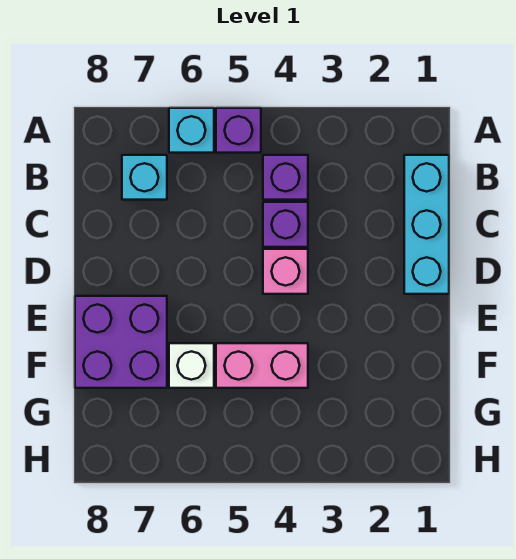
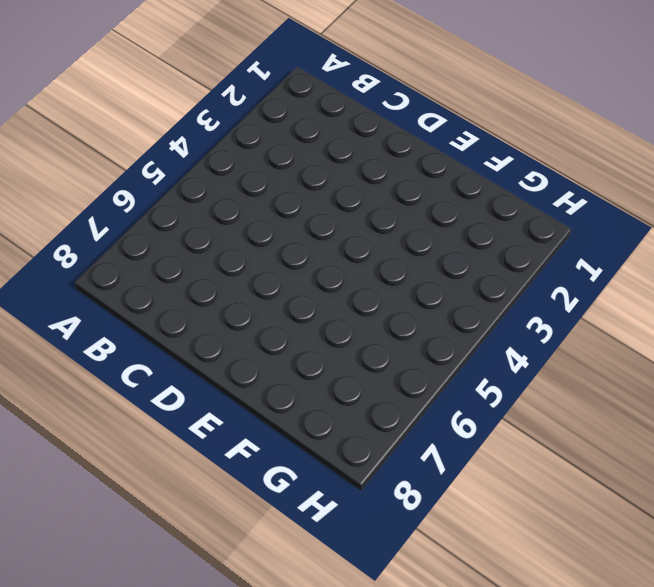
none -> purple 1x1 brick [216,108,261,153]
none -> cyan 1x1 brick [169,108,214,153]

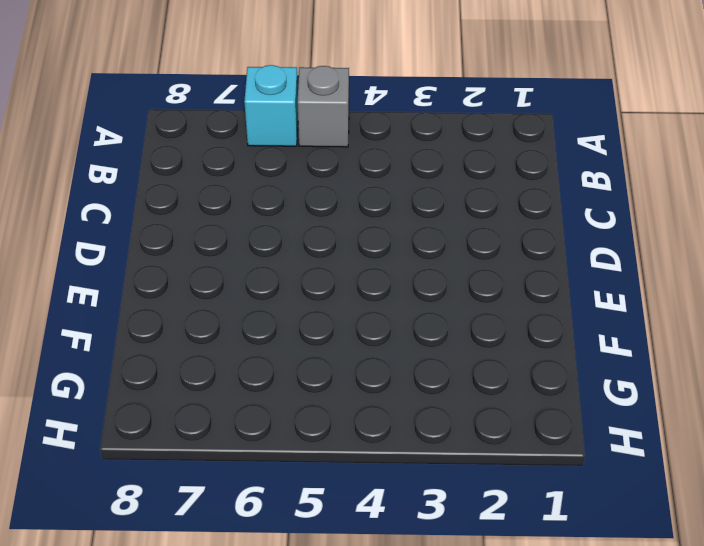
grey 1x1 brick [297,66,349,147] -> purple 1x1 brick [216,108,261,153]
none -> cyan 1x3 brick [404,155,449,294]
none -> purple 1x1 brick [263,155,308,200]

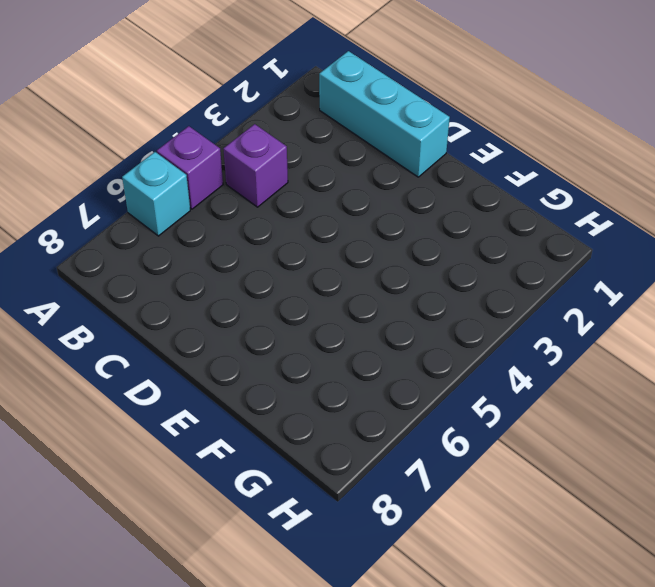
none -> cyan 1x1 brick [122,155,167,200]
none -> purple 1x1 brick [263,202,308,247]

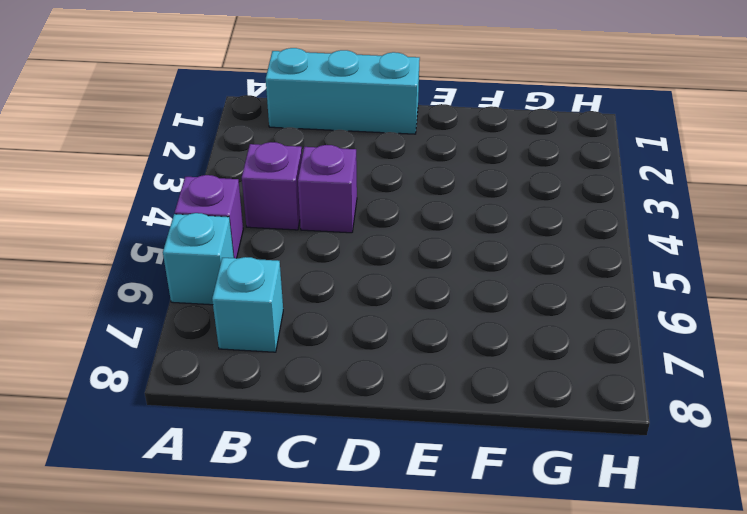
none -> pink 1x1 brick [263,249,308,294]
none -> purple 2x2 brick [75,296,167,388]

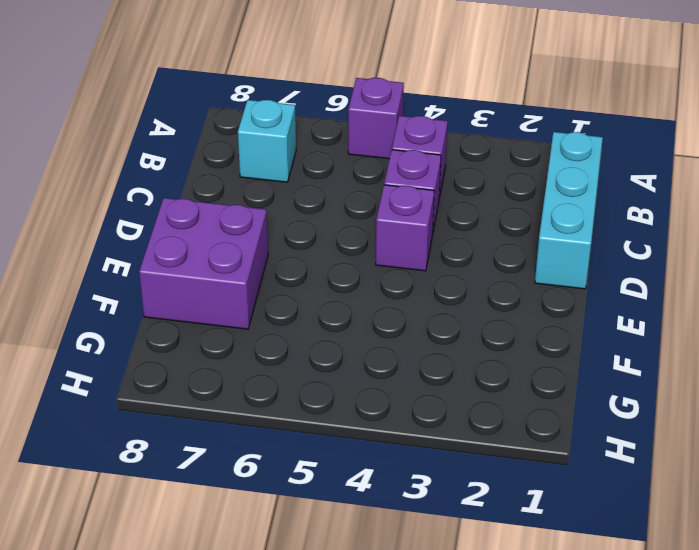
purple 1x1 brick [376,185,434,271] -> pink 1x1 brick [263,249,308,294]
none -> cyan 1x1 brick [169,108,214,153]
none -> pink 1x2 brick [216,343,308,388]

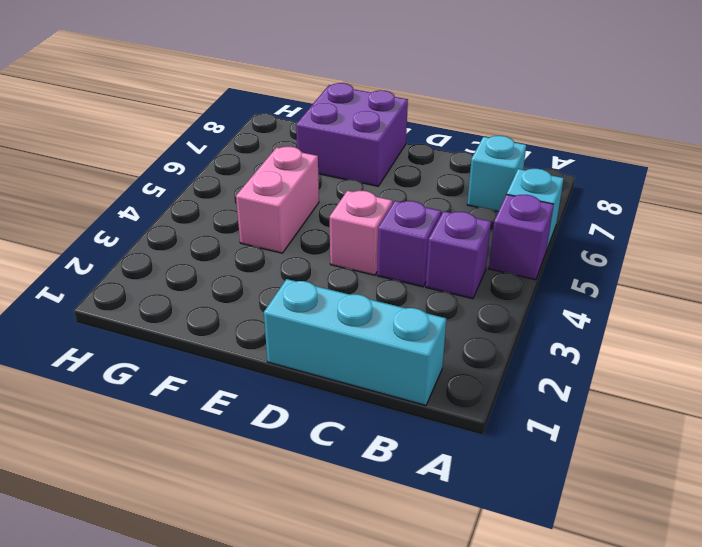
none -> white 1x1 brick [169,343,214,388]

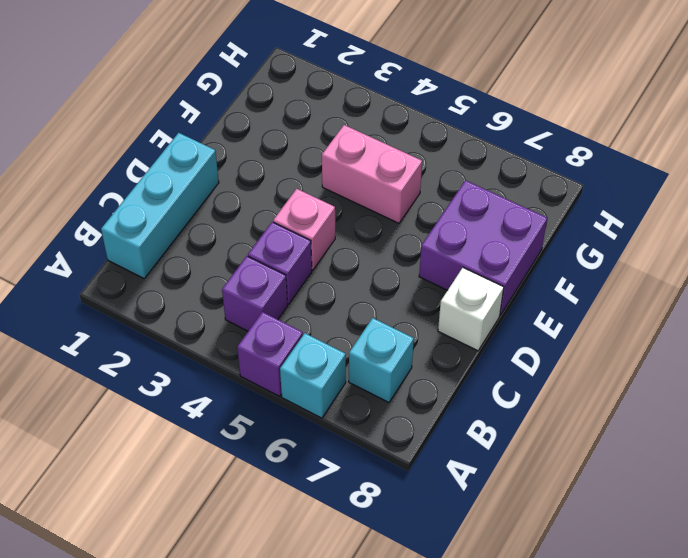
white 1x1 brick [438,268,504,351] -> white 1x1 brick moved to [169,343,214,388]

